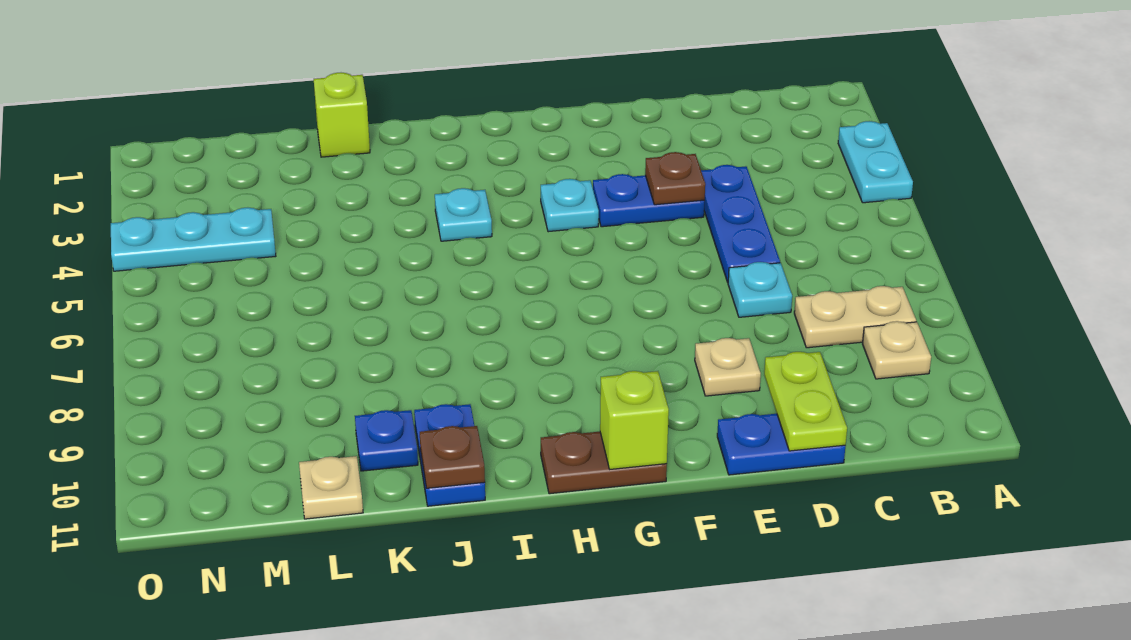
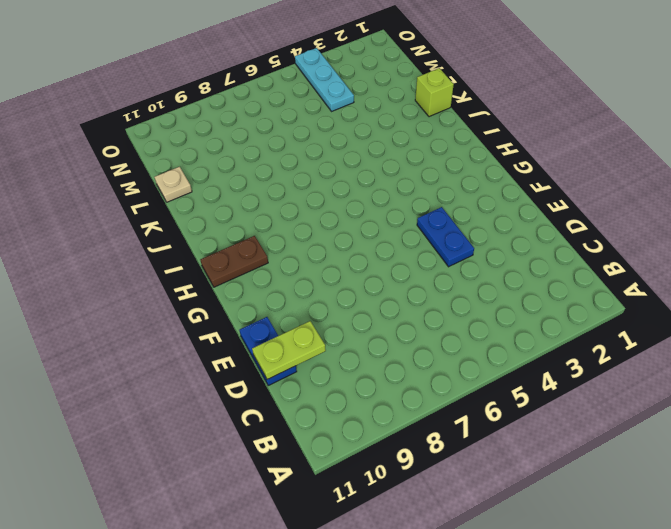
brown 1x2 plate [200,236,268,287] -> brown 1x2 plate turned to [541,432,667,494]
none -> cyan 1x2 plate [838,121,913,203]
none -> tan 1x2 plate [794,286,916,348]
none -> tan 1x1 plate [863,321,931,379]

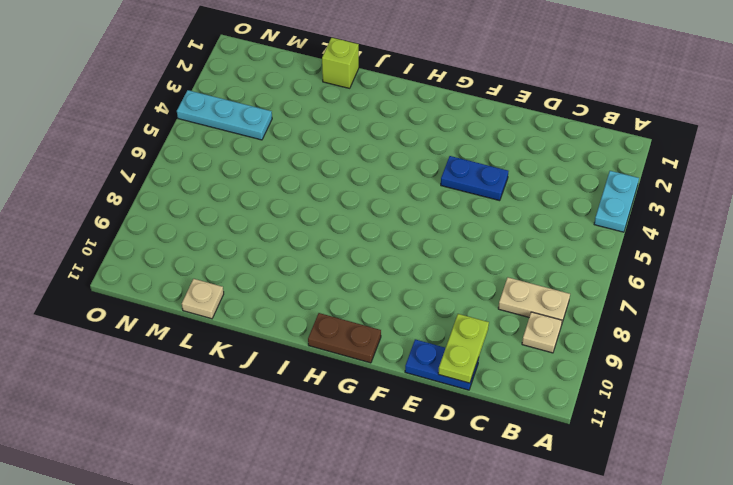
none -> blue 1x3 plate [701,165,780,282]
none -> cyan 1x1 plate [728,262,792,317]
none -> tan 1x1 plate [695,338,761,396]

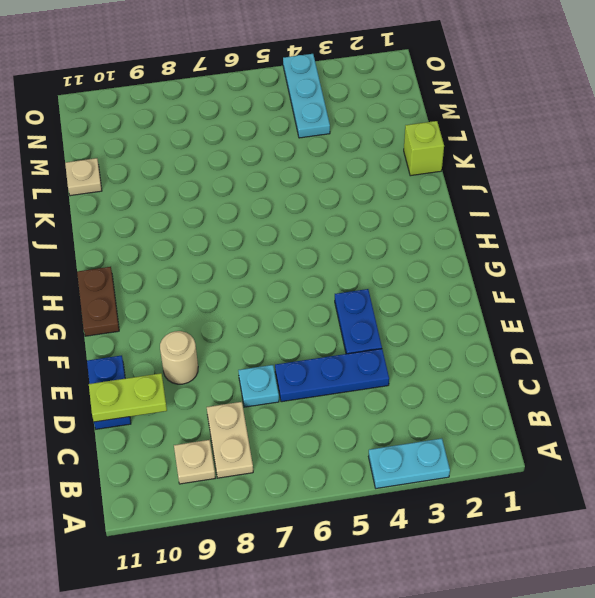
tan 1x1 round brick [160,331,198,384] -> tan 1x1 plate [695,338,761,396]
none -> cyan 1x1 plate [541,179,599,232]
none -> cyan 1x1 plate [435,188,492,241]
none -> blue 1x2 plate [414,404,485,506]

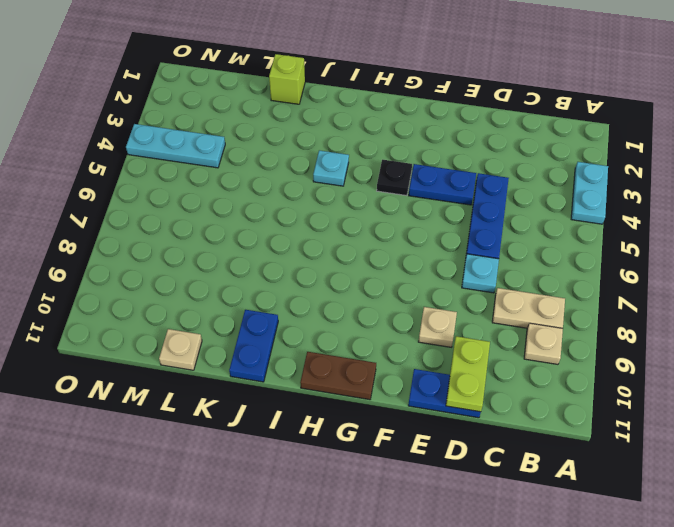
black 1x1 plate [377,160,412,196] -> cyan 1x1 plate [541,179,599,232]
none -> blue 1x1 plate [355,410,418,471]
none -> brown 1x1 plate [645,152,705,205]
none -> lime 1x1 brick [600,371,669,469]

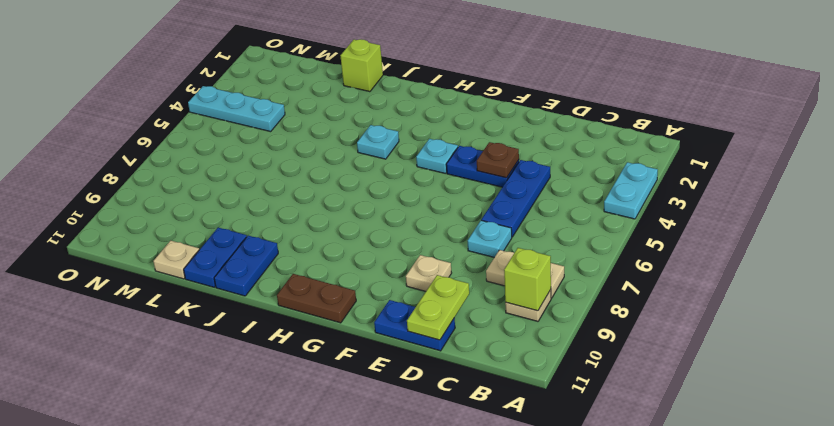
lime 1x1 brick [504,248,551,311] -> lime 1x1 brick moved to [600,371,669,469]
blue 1x2 plate [184,228,247,287] -> blue 1x1 plate [355,410,418,471]
none -> brown 1x1 plate [420,426,485,488]

